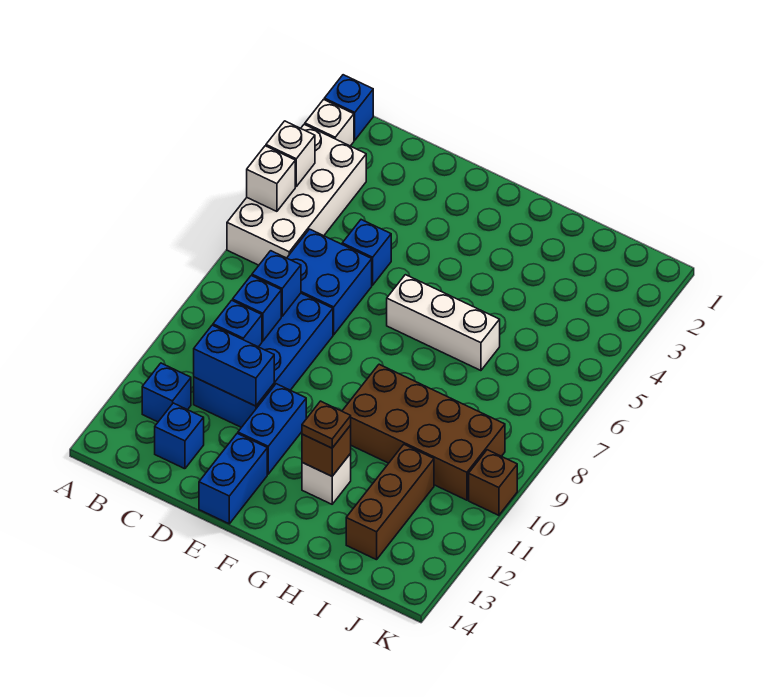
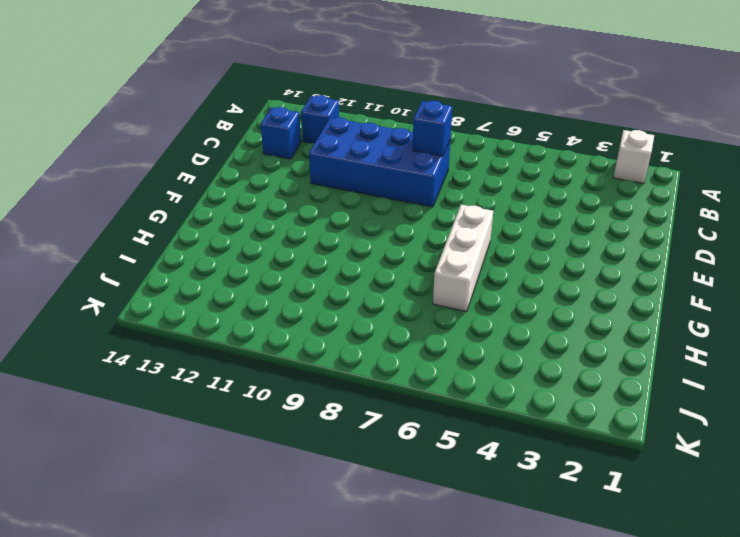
none -> blue 1x1 brick [324,75,373,140]
none -> white 2x4 brick [227,124,366,265]
none -> blue 2x2 brick [287,229,372,335]

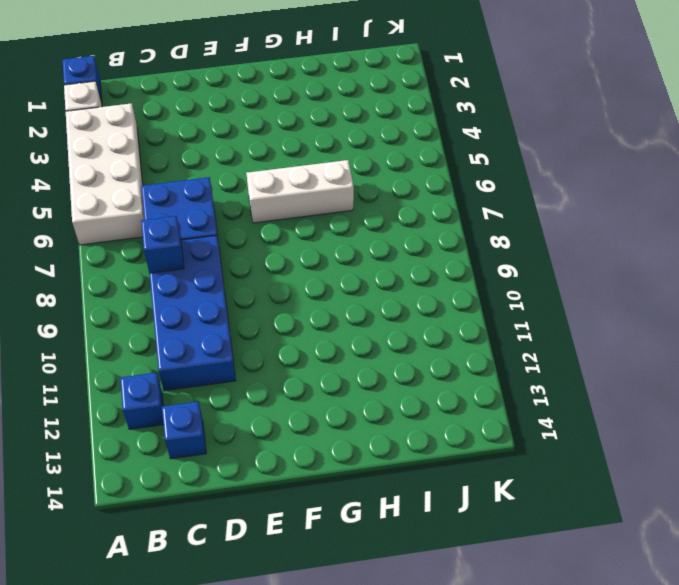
none -> blue 1x1 brick [342,220,391,285]
none -> blue 1x2 brick [238,384,306,474]
none -> blue 1x2 brick [199,433,267,524]

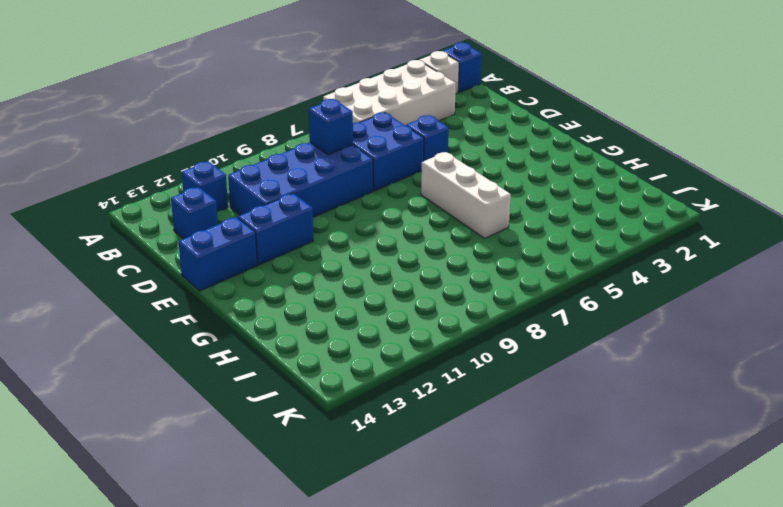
none -> brown 2x4 brick [342,364,505,500]
none -> white 1x1 brick [302,454,351,504]
none -> brown 1x3 brick [346,445,434,560]

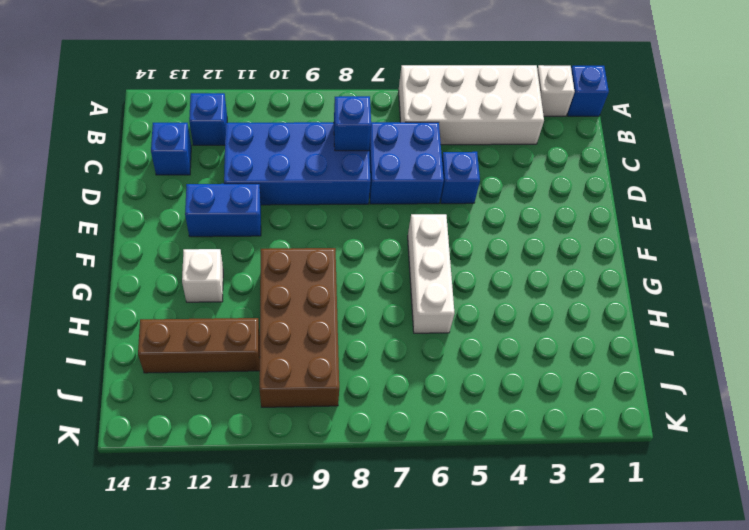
none -> blue 1x2 brick [199,433,267,524]
none -> brown 1x1 brick [469,450,517,515]
none -> white 1x1 brick [266,121,315,186]

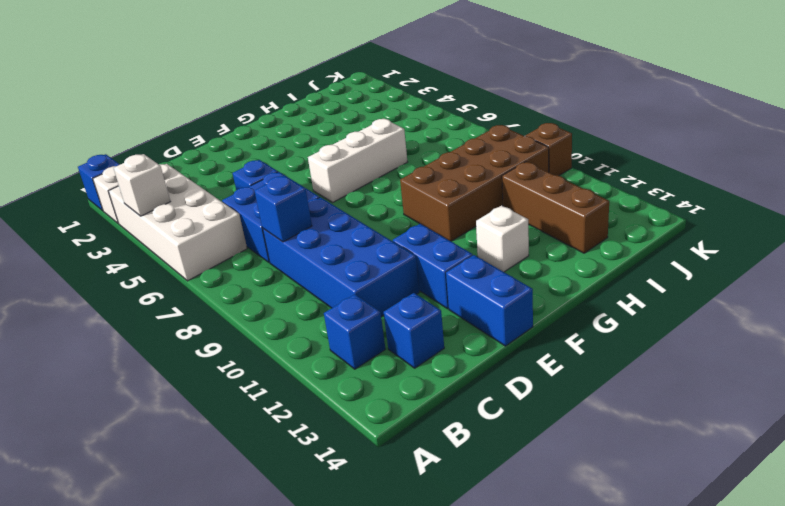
none -> white 1x1 brick [247,146,295,211]
none -> blue 1x1 brick [233,276,281,341]
none -> blue 1x1 brick [213,300,262,347]

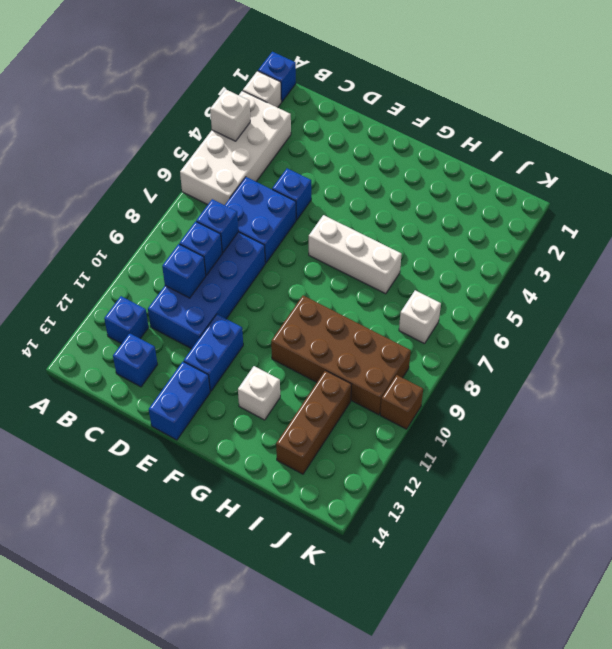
white 1x1 brick [399,290,441,344] -> white 1x1 brick moved to [247,146,295,211]
none -> blue 1x2 brick [194,325,274,406]
none -> brown 1x1 brick [302,425,351,476]
none -> brown 1x1 plate [302,401,351,448]

